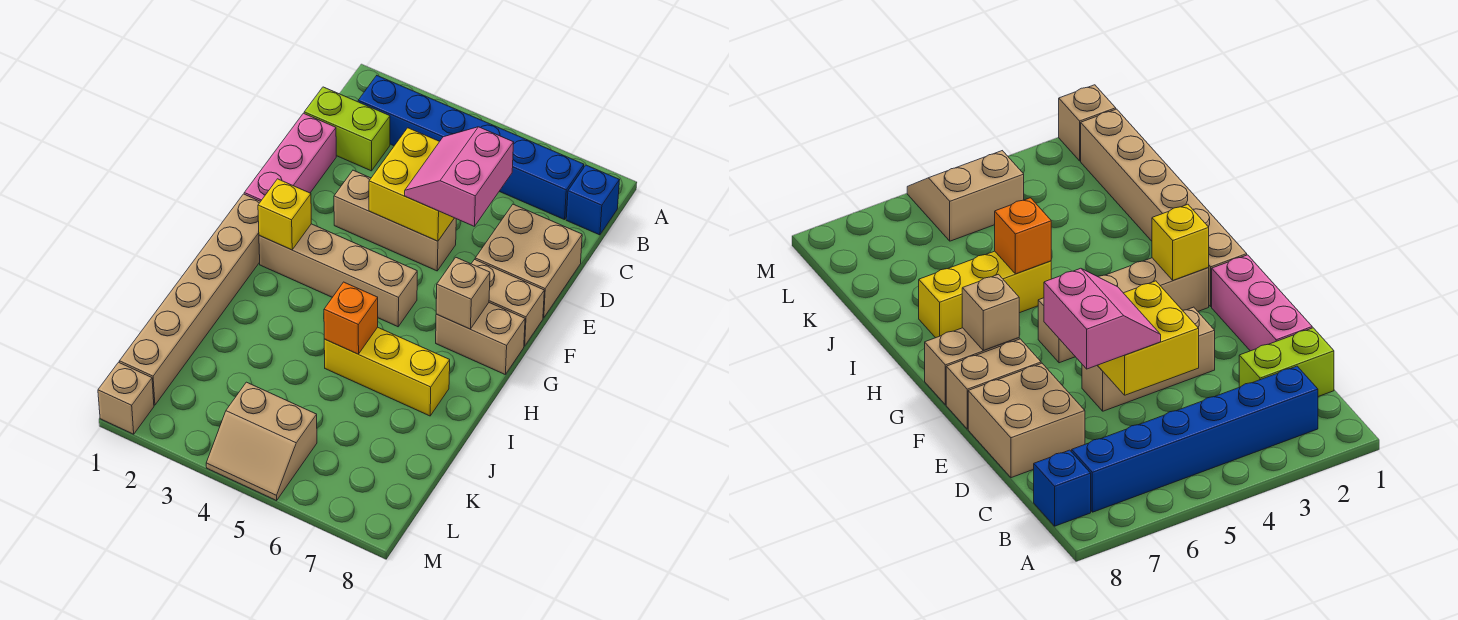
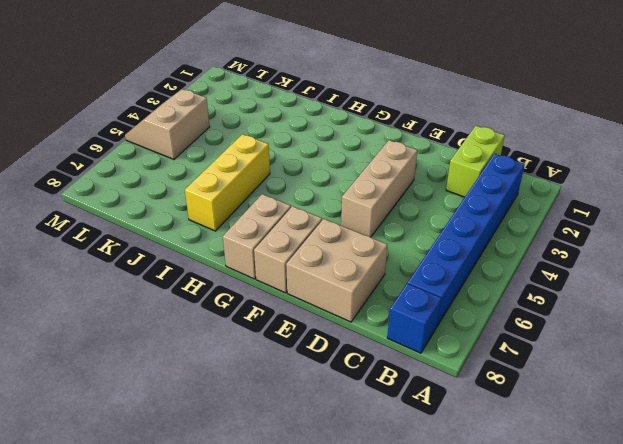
none -> pink 1x3 brick [244,113,336,201]
none -> tan 1x6 brick [119,194,261,405]
none -> tan 1x4 brick [259,224,417,327]

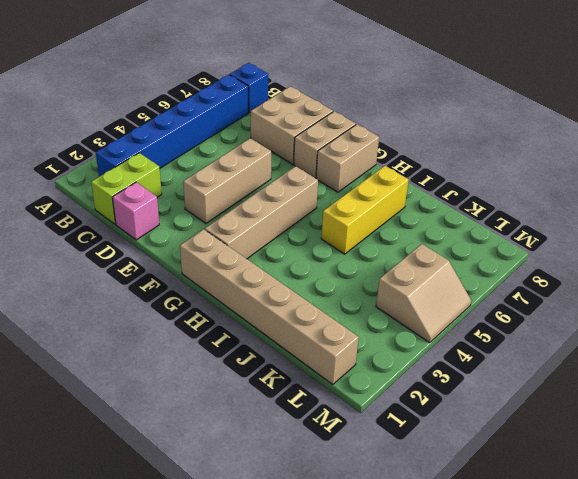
pink 1x1 brick [112,182,159,240] -> pink 1x3 brick [244,113,336,201]
none -> tan 1x1 brick [98,362,154,434]
none -> yellow 2x2 brick [369,128,454,241]
none -> yellow 1x1 brick [258,179,311,250]

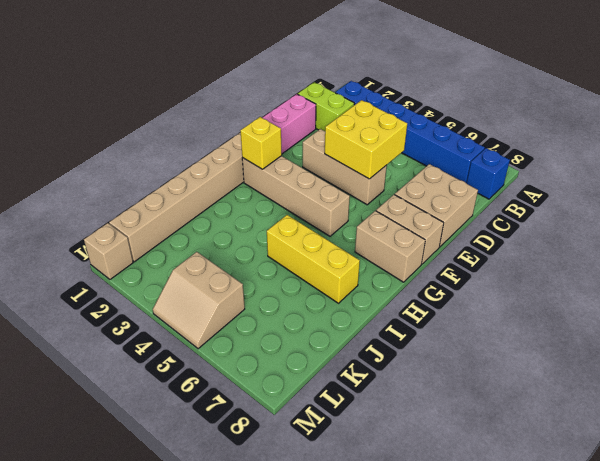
none -> tan 1x1 brick [436,258,490,329]
none -> orange 1x1 brick [324,282,378,354]
none -> pink 2x2 slope [405,127,514,226]

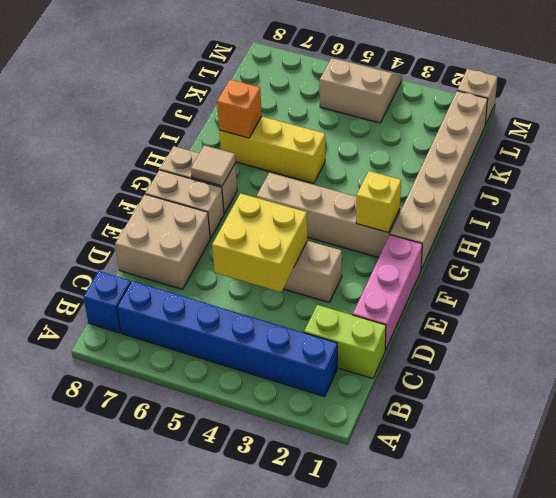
tan 1x1 tile [191,145,235,186] -> tan 1x1 brick [436,258,490,329]
orange 1x1 brick [217,80,262,138] -> orange 1x1 brick moved to [324,282,378,354]
none -> pink 2x2 slope [405,127,514,226]

